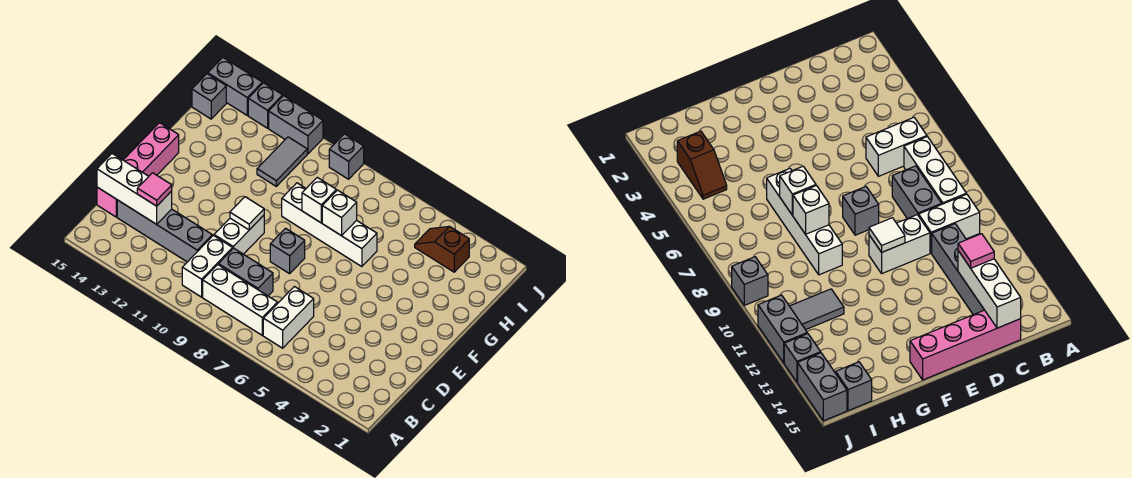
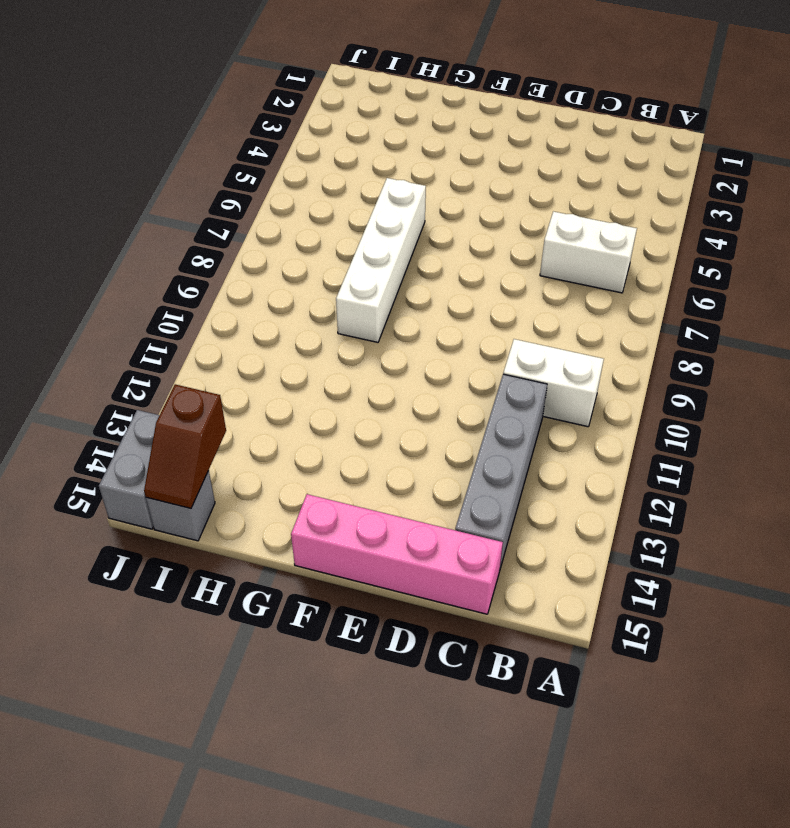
brown 1x2 slope [144,384,226,508] -> brown 1x2 slope moved to [415,226,469,272]
none -> white 1x3 brick [203,265,278,335]
none -> grey 1x2 brick [218,248,273,296]
none -> white 1x2 brick [214,215,264,254]

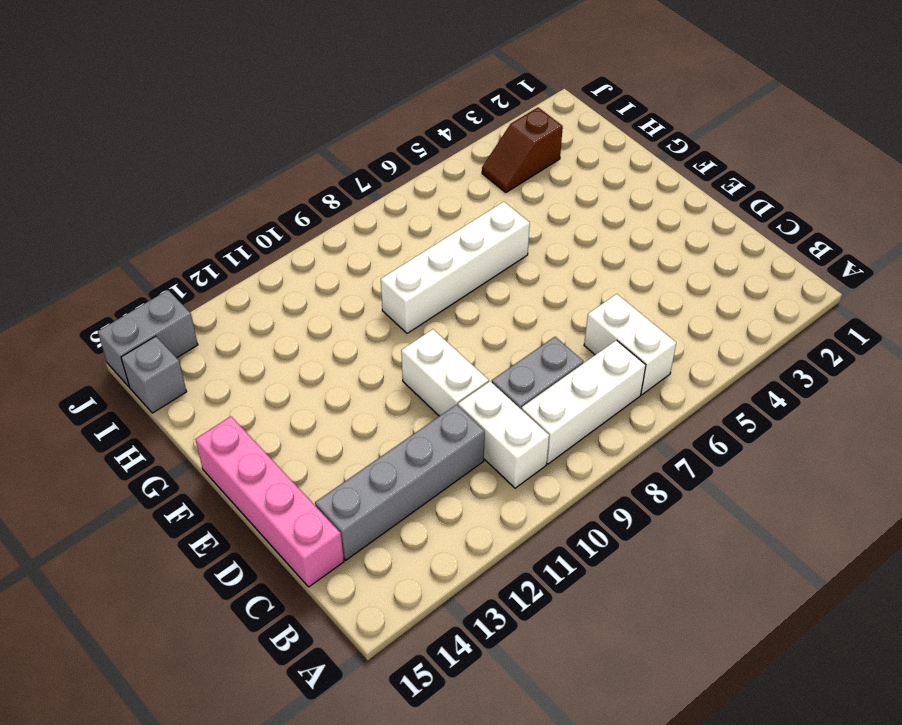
none -> grey 1x1 brick [270,228,305,274]
none -> grey 1x2 tile [257,137,307,186]
none -> grey 1x1 brick [329,134,364,179]

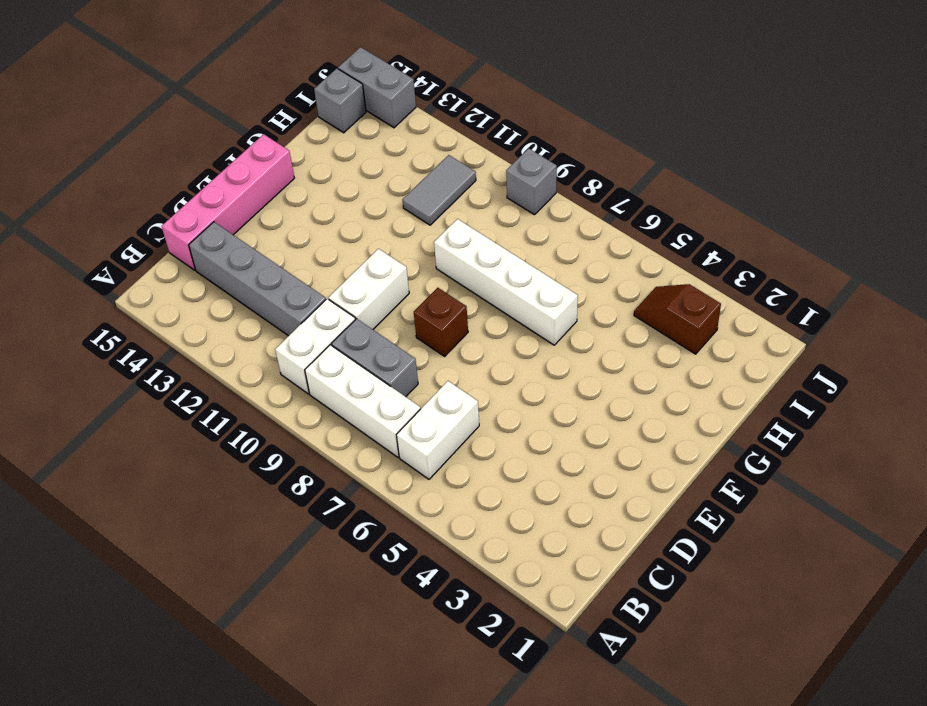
brown 1x1 brick [414,288,468,356] -> grey 1x1 brick [270,228,305,274]
none -> grey 1x2 brick [269,96,323,154]
none -> grey 1x1 brick [248,83,283,128]
none -> white 1x3 brick [97,154,172,224]

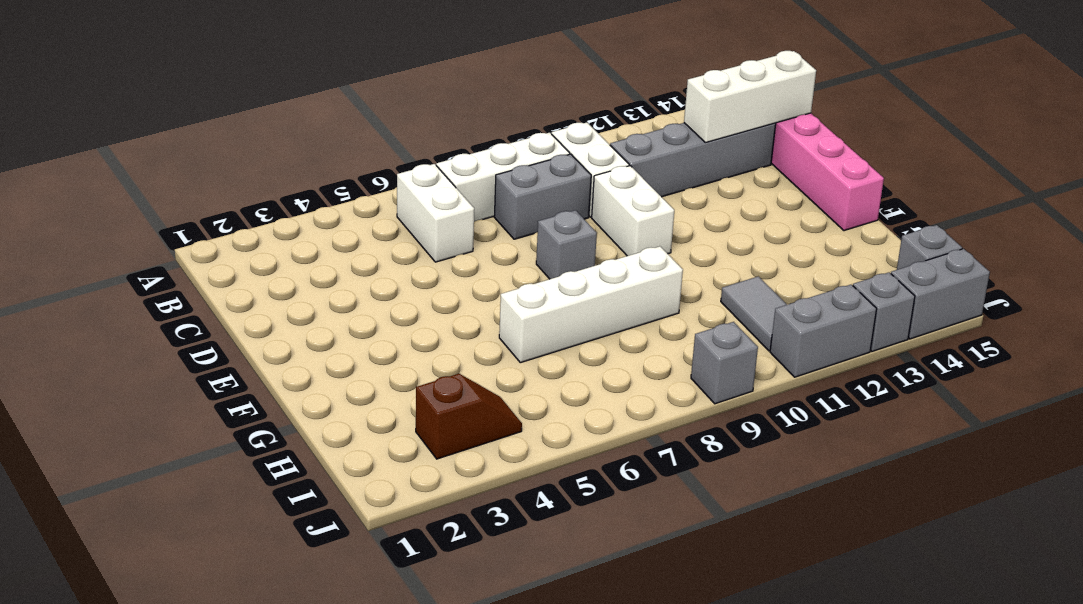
none -> white 1x1 tile [230,197,264,230]
none -> white 1x1 brick [322,190,357,236]
none -> white 1x1 brick [302,177,336,223]

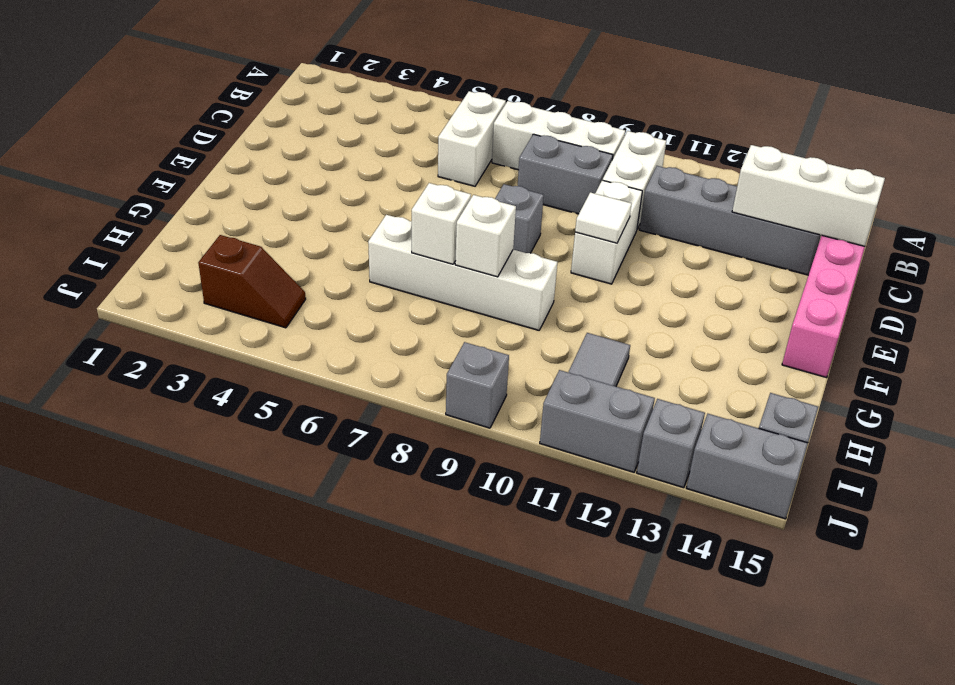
none -> pink 1x1 tile [137,173,172,206]

